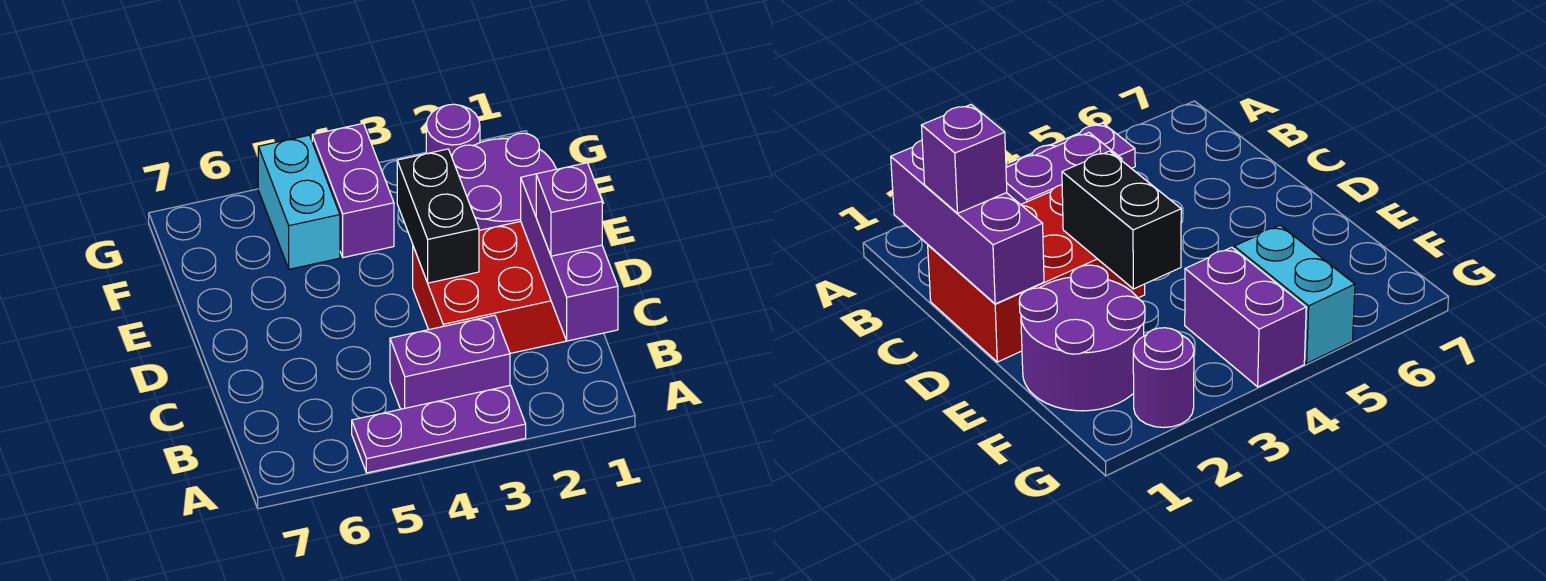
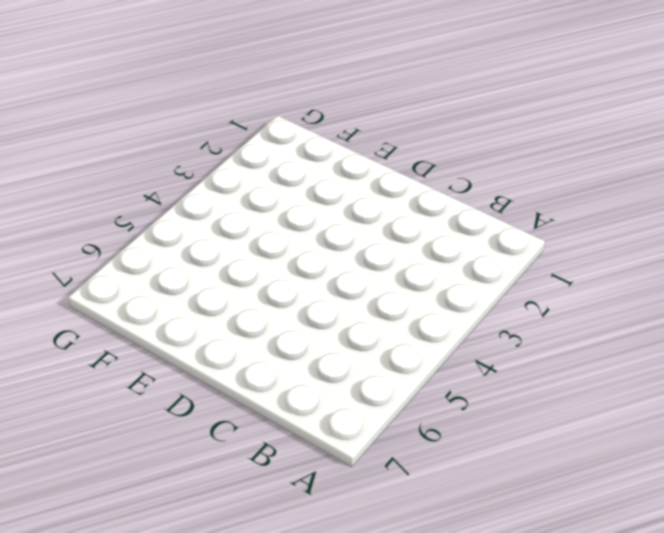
none -> purple 1x3 plate [352,385,526,473]
none -> purple 1x2 brick [390,315,510,409]

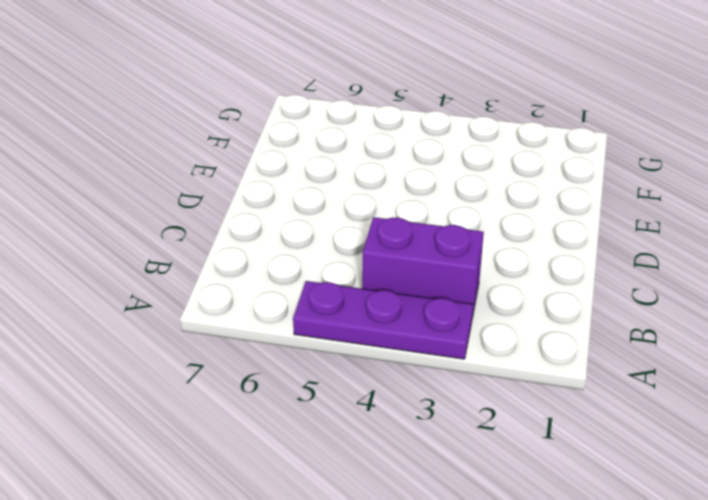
none -> red 2x3 brick [413,221,566,353]
none -> purple 2x2 round brick [452,133,556,230]

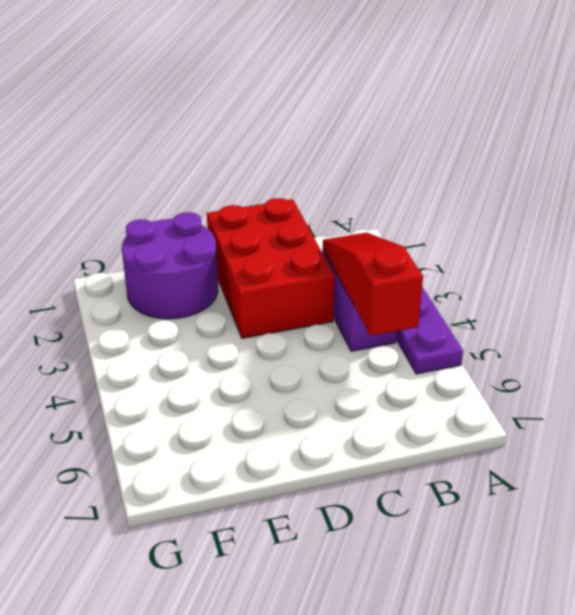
red 1x3 slope [323,233,423,336] -> none
none -> purple 1x2 brick [312,124,394,258]
none -> cyan 1x2 brick [258,135,340,269]

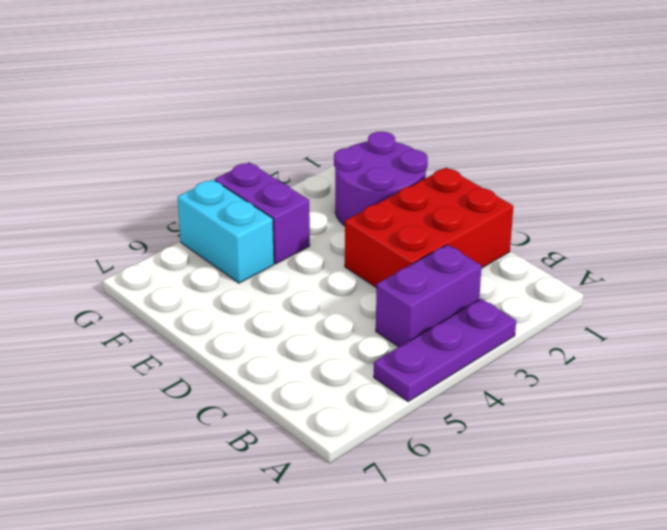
none -> purple 1x1 round brick [426,104,480,156]
none -> purple 1x3 brick [521,174,618,341]

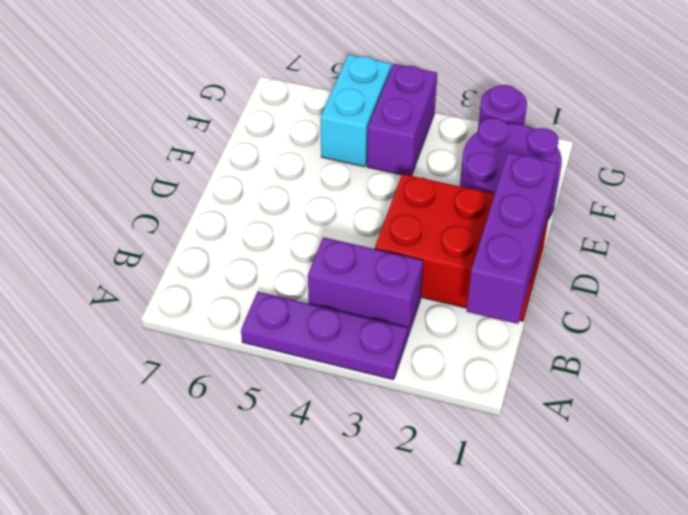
none -> black 1x2 brick [397,149,479,283]
none -> purple 1x1 brick [536,163,602,256]

